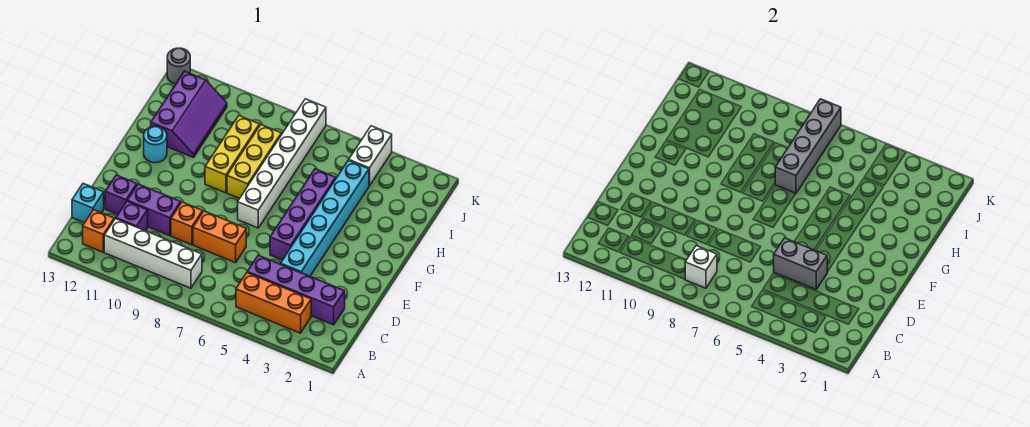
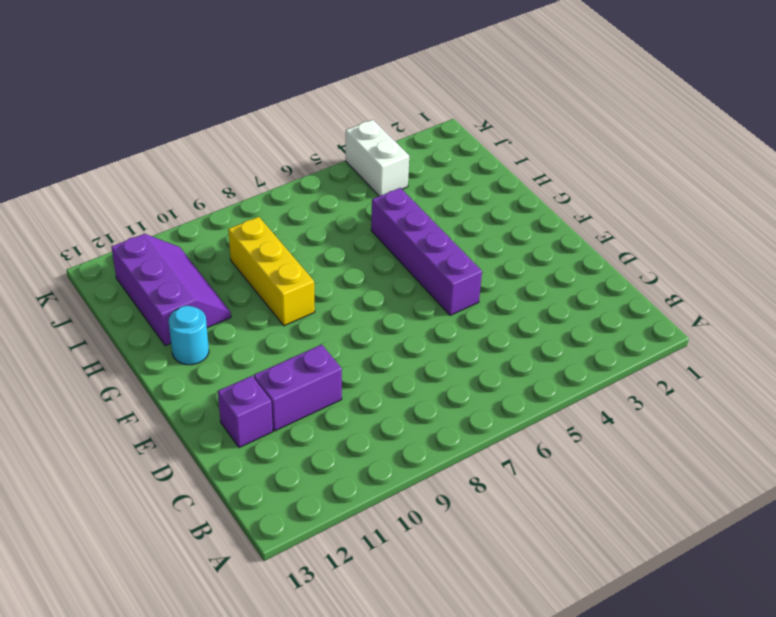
none -> orange 1x3 brick [236,273,311,333]
none -> white 1x4 brick [104,219,202,288]
none -> orange 1x1 brick [83,210,114,252]

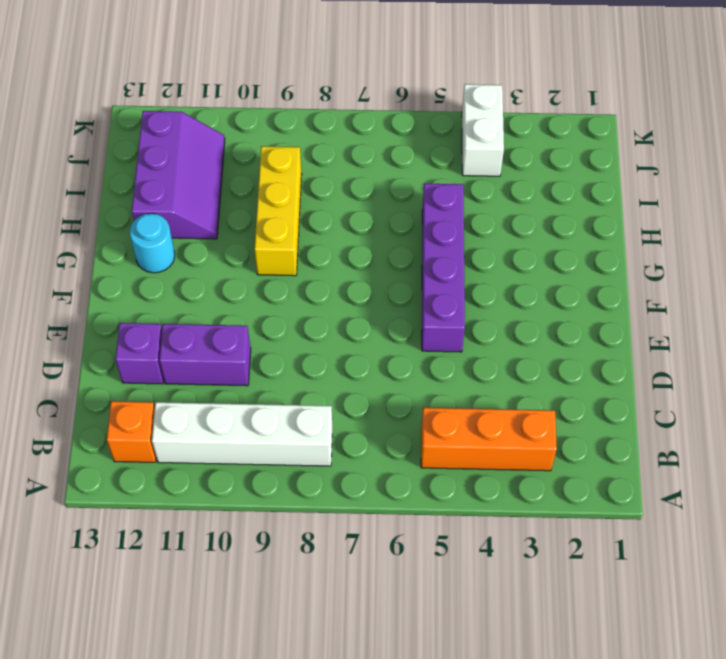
none -> purple 1x4 brick [247,255,345,325]
none -> purple 1x1 brick [116,201,148,231]
none -> cyan 1x1 brick [72,183,104,223]

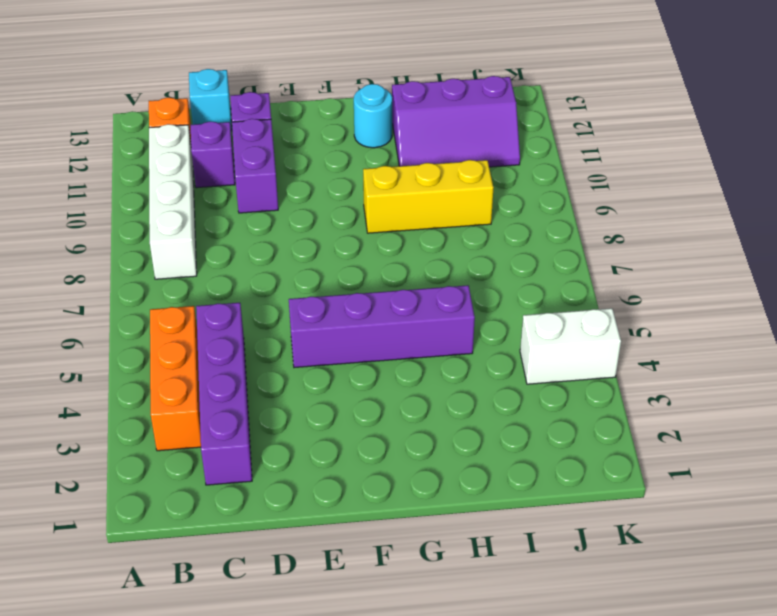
none -> cyan 1x6 brick [281,160,369,276]
none -> orange 1x2 brick [193,211,246,263]
none -> orange 1x1 brick [171,202,203,245]

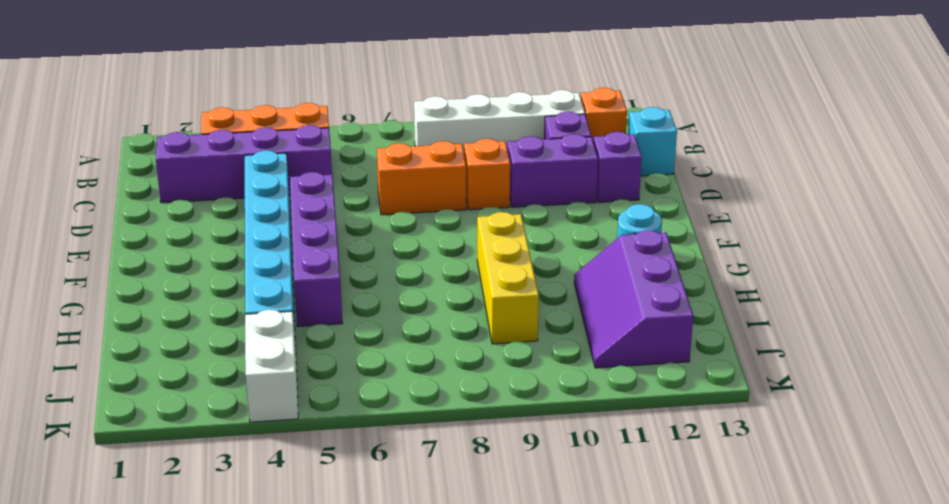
none -> white 1x6 brick [238,99,326,228]
none -> yellow 1x3 brick [227,125,281,199]
none -> grey 1x1 round brick [167,48,190,84]

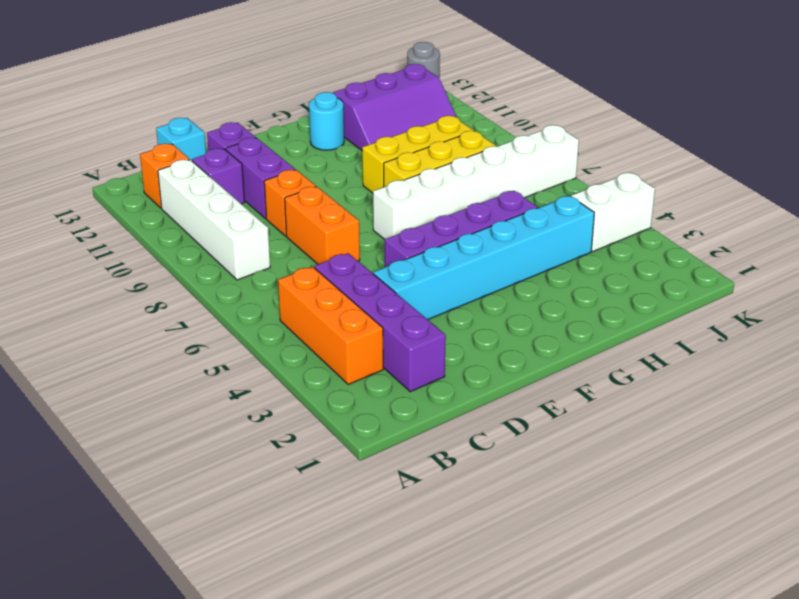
none -> white 1x1 brick [685,246,717,288]
none -> grey 1x2 brick [774,238,827,289]
none -> grey 1x4 brick [775,99,841,193]

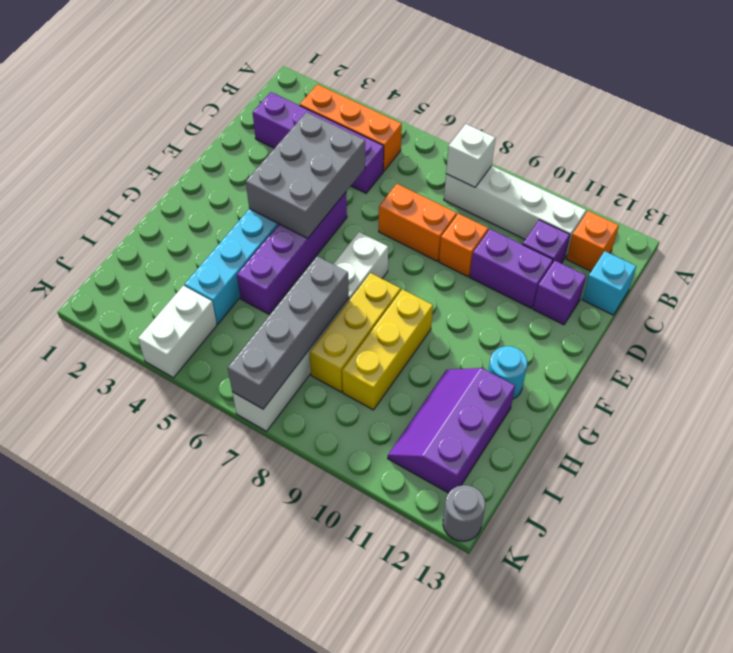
grey 2x3 brick [246,112,365,239] -> grey 1x2 brick [774,238,827,289]

